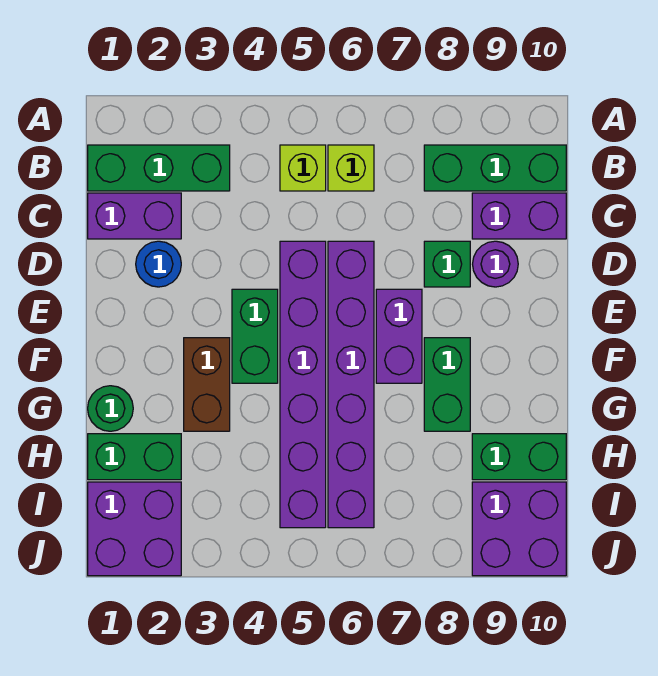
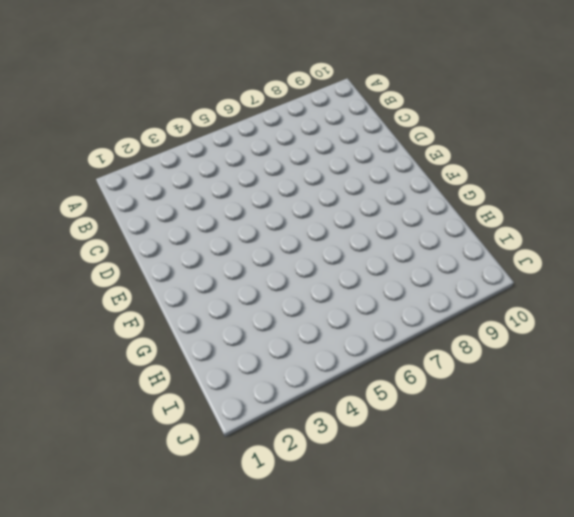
none -> green 1x3 brick [88,145,230,191]
none -> lime 1x1 brick [280,145,326,191]
none -> lime 1x1 brick [328,145,374,191]

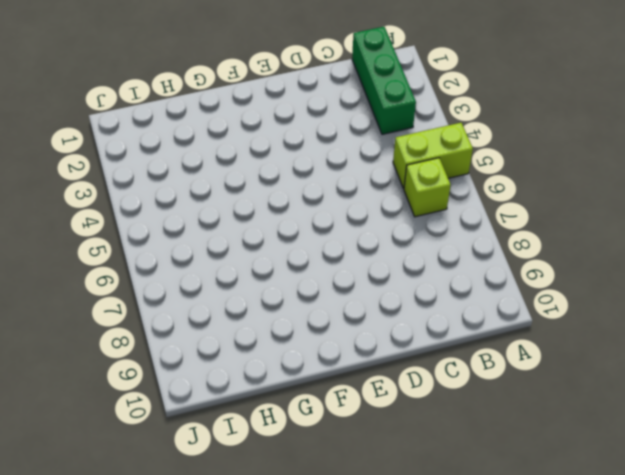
lime 1x2 brick [393,123,473,189] -> lime 1x1 brick [280,145,326,191]
none -> green 1x3 brick [424,145,566,191]
none -> purple 1x2 brick [88,193,181,239]
none -> purple 1x2 brick [472,193,566,239]

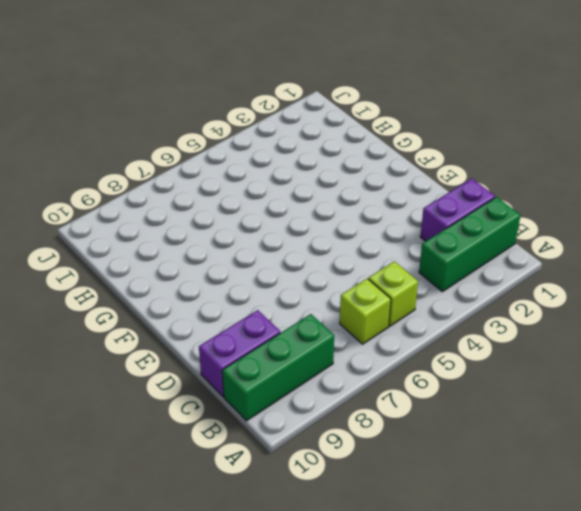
none -> blue 1x1 round brick [136,241,181,287]
none -> purple 1x6 brick [280,241,326,528]
none -> purple 1x6 brick [328,241,374,528]

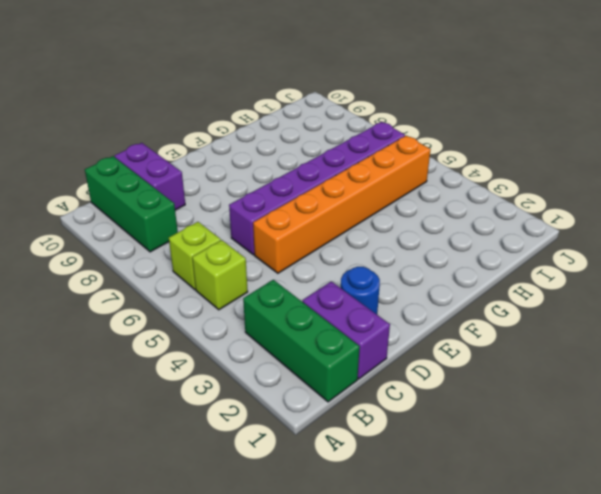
orange 1x6 brick [253,136,431,273] -> purple 1x6 brick [280,241,326,528]
none -> green 1x1 brick [424,241,470,287]
none -> purple 1x1 round brick [473,241,518,287]
none -> green 1x2 brick [232,289,278,383]

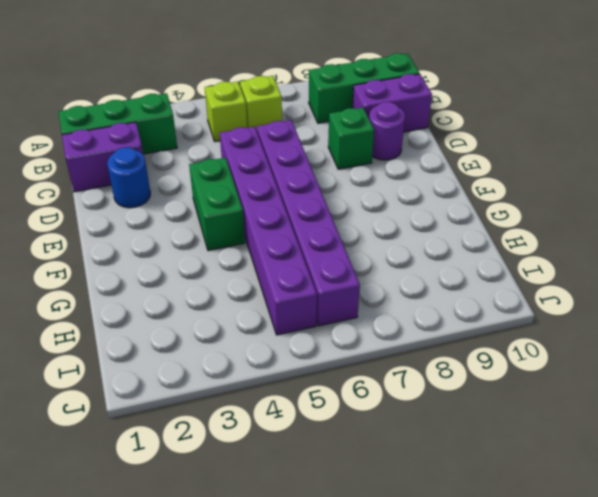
none -> purple 1x2 brick [376,289,422,383]
none -> brown 1x2 brick [184,338,230,431]
none -> green 1x2 brick [424,338,470,431]

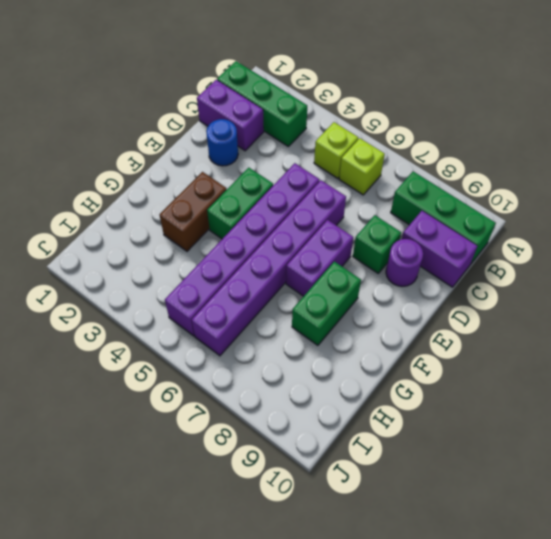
none -> green 1x1 round brick [88,386,133,431]
none -> green 1x2 brick [88,434,181,480]
none -> green 1x2 brick [472,434,566,480]

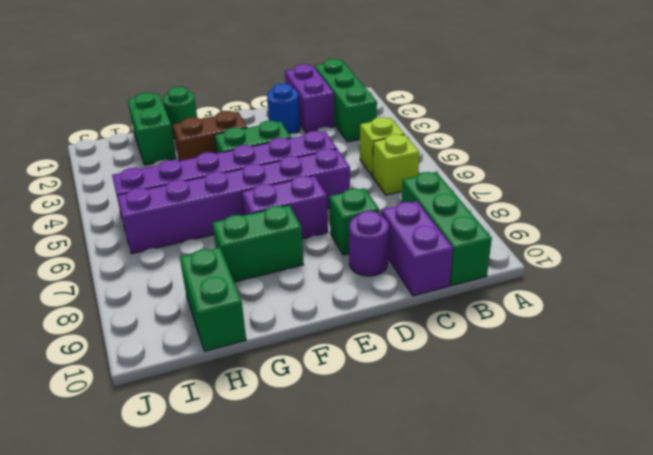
none -> purple 2x2 brick [88,482,181,576]
none -> purple 2x2 brick [472,482,566,576]

